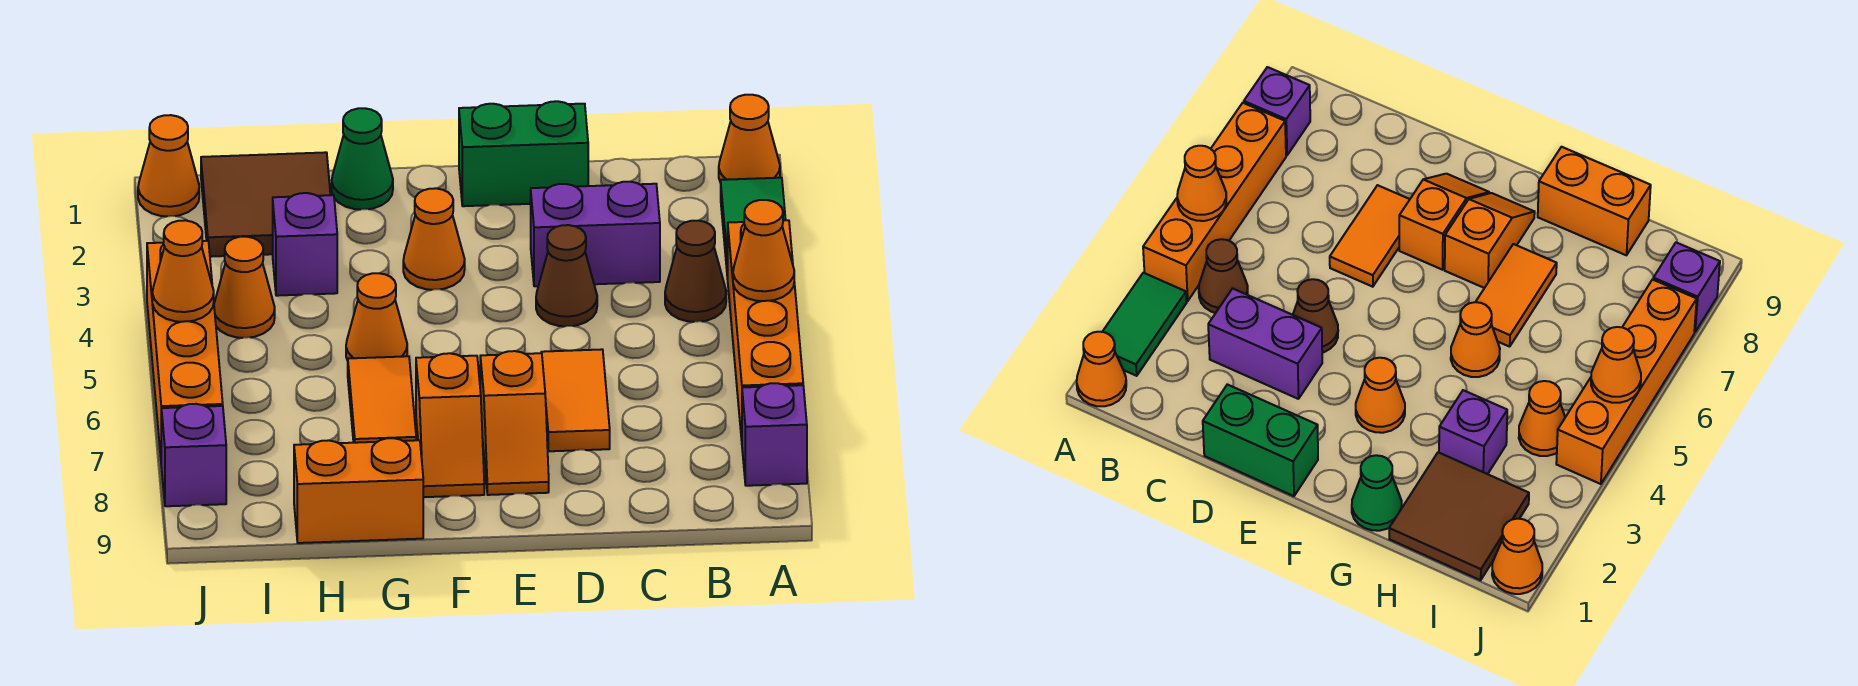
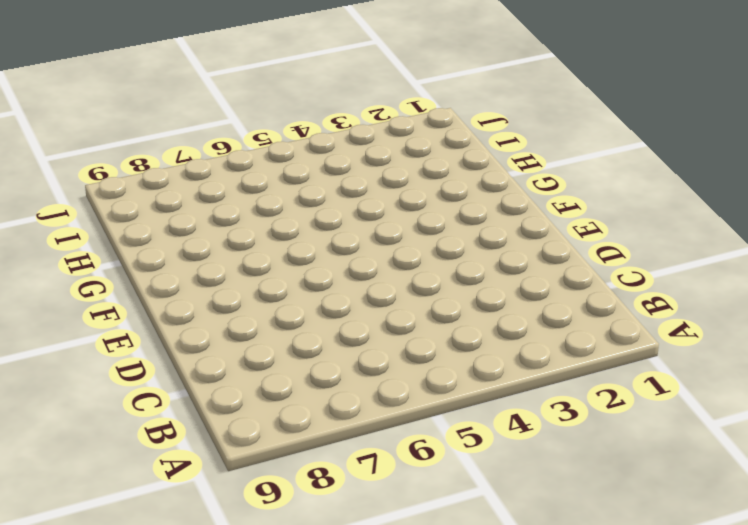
none -> orange 1x1 cone [719,95,780,183]
none -> green 1x2 tile [721,178,786,279]
none -> orange 1x4 brick [728,220,803,440]

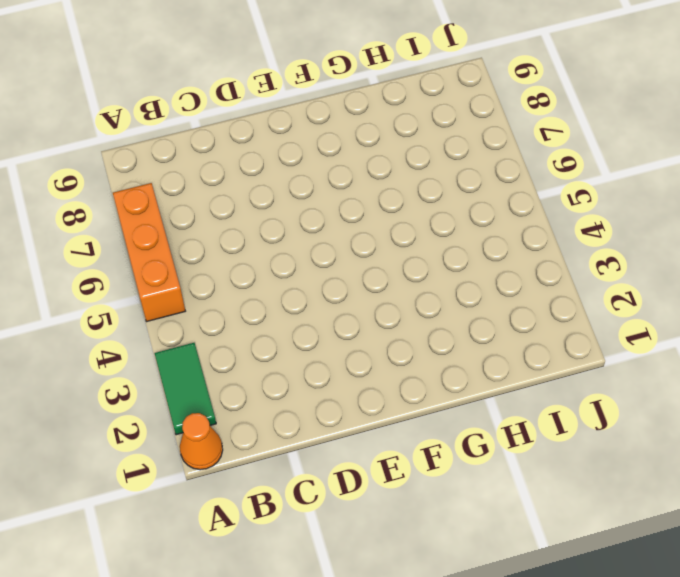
orange 1x3 brick [113,183,185,322] -> orange 1x4 brick [728,220,803,440]
none -> purple 1x1 brick [742,383,807,486]
none -> brown 1x1 cone [665,221,726,322]
none -> purple 1x2 brick [531,182,660,286]

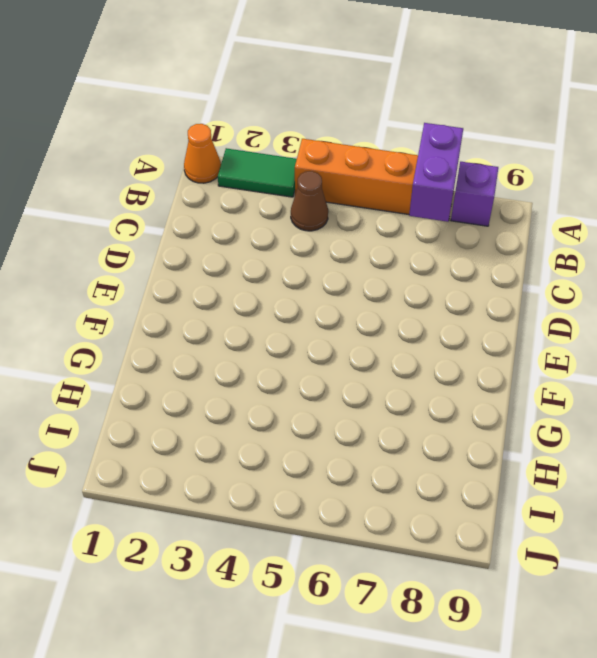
purple 1x2 brick [409,123,463,222] -> purple 1x2 brick moved to [531,182,660,286]
none -> green 1x2 brick [459,101,588,206]
none -> brown 1x1 cone [536,225,597,326]
none -> orange 1x2 tile [541,349,610,451]

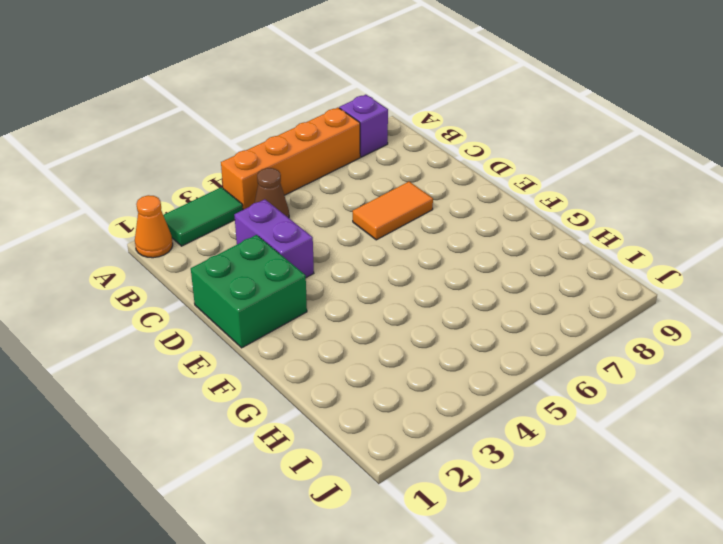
green 2x2 brick [191,235,307,348] -> green 1x2 brick [459,101,588,206]
none -> brown 1x1 cone [536,225,597,326]
none -> orange 1x2 slope [480,351,549,495]
none -> orange 1x1 cone [403,188,465,290]

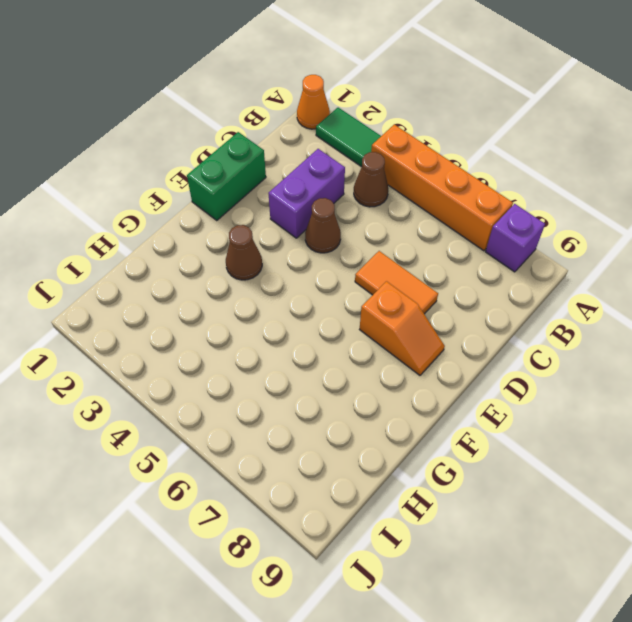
brown 1x1 cone [226,225,262,280] -> orange 1x1 cone [403,188,465,290]
none -> orange 1x2 slope [416,353,484,497]
none -> green 1x1 cone [332,108,393,210]
none -> orange 1x1 cone [346,273,407,360]

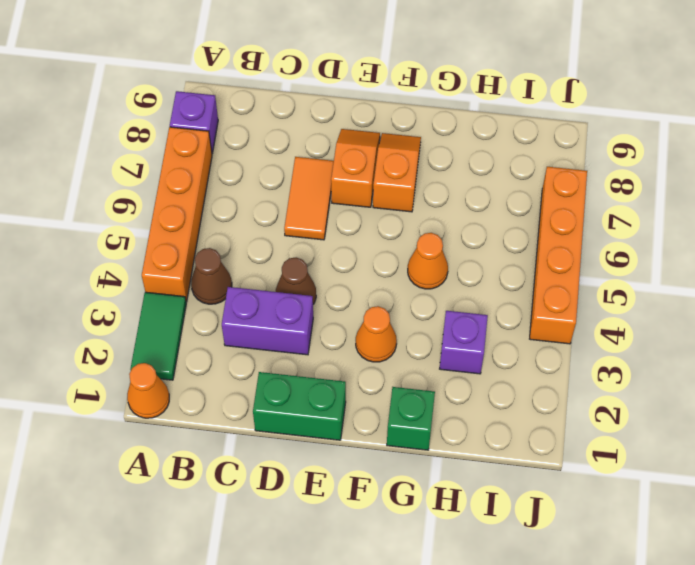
green 1x1 brick [387,387,435,450] -> green 1x1 cone [332,108,393,210]
none -> orange 1x2 tile [348,356,416,443]
none -> orange 1x2 brick [294,438,423,543]
none -> brown 2x2 tile [201,152,330,257]

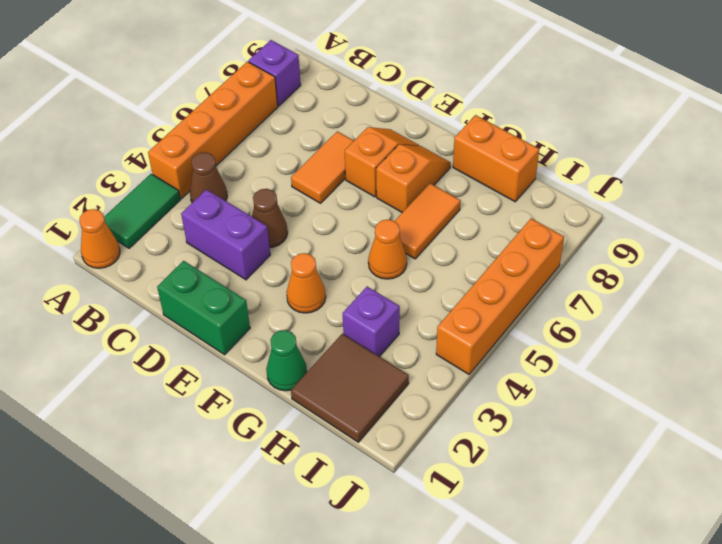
none -> orange 1x1 cone [214,237,275,338]
none -> orange 1x1 cone [138,115,199,216]
none -> purple 1x1 brick [161,404,226,506]

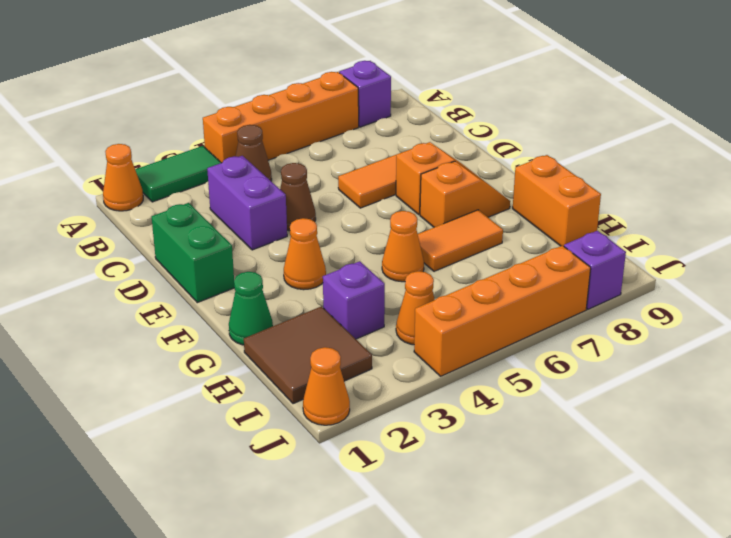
none -> orange 1x1 cone [733,200,794,301]
none -> orange 1x1 cone [152,220,214,322]

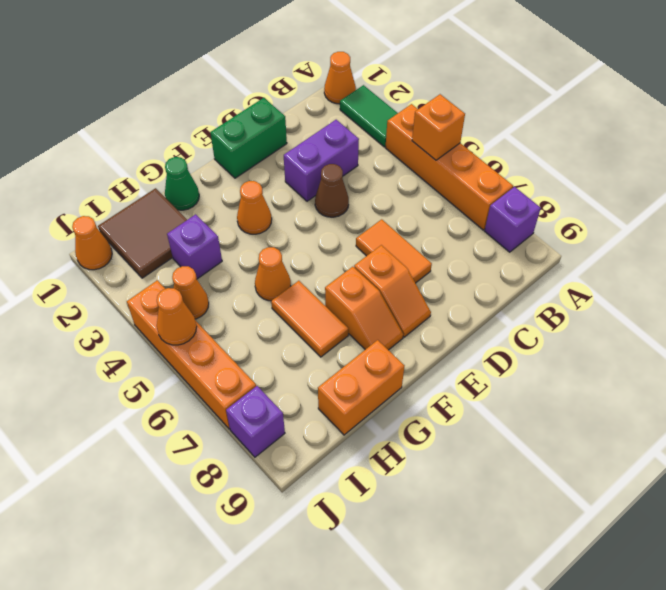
orange 1x1 brick [412,94,465,160] -> orange 1x1 cone [733,200,794,301]
none -> brown 1x1 cone [665,221,726,322]

